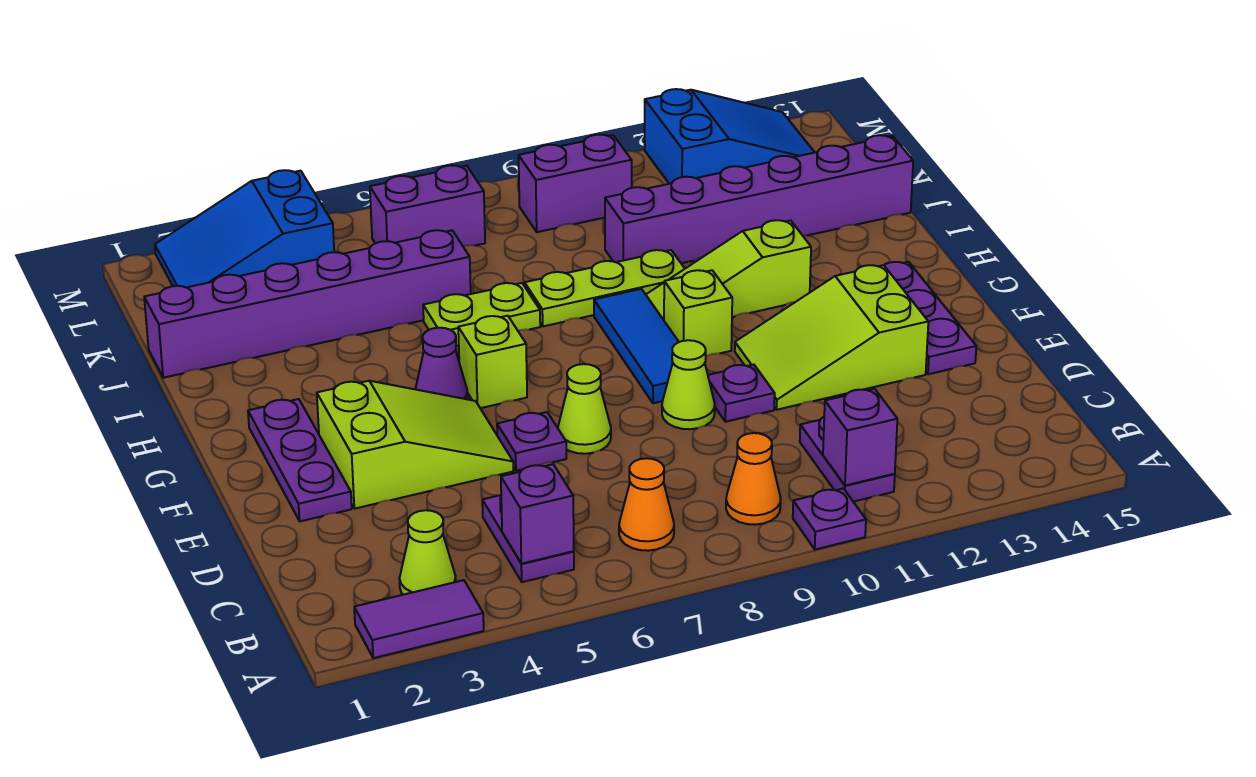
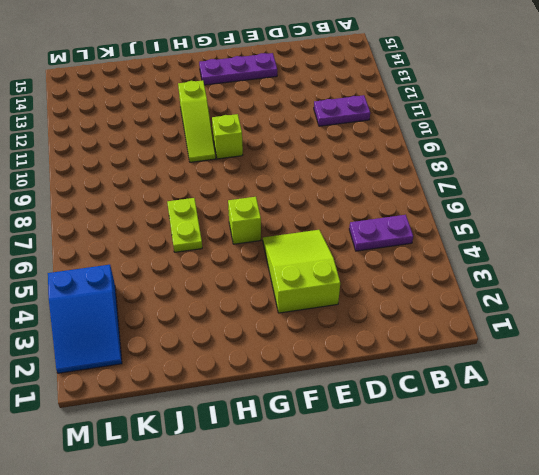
none -> purple 1x2 tile [354,580,484,658]
none -> purple 1x1 plate [793,488,866,549]
none -> lime 1x1 cone [400,510,456,595]
none -> orange 1x1 cone [619,458,674,551]

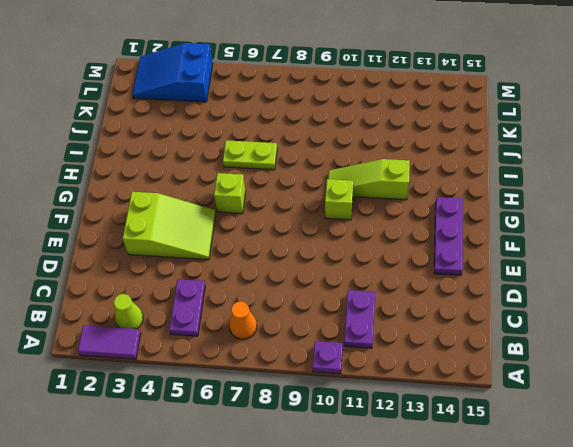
none -> orange 1x1 cone [726,433,781,525]
none -> purple 1x3 plate [248,399,352,521]
none -> purple 1x1 plate [497,412,566,471]
none -> lime 1x1 cone [558,364,611,454]

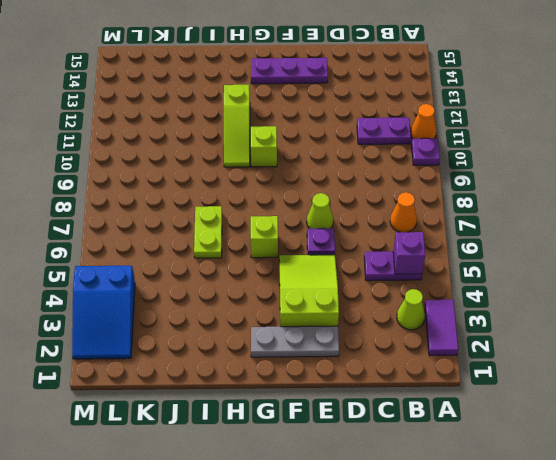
orange 1x1 cone [411,104,436,139] -> orange 1x1 cone moved to [726,433,781,525]
grey 1x3 plate [251,326,339,357] -> purple 1x3 plate [248,399,352,521]
none -> lime 1x1 cone [662,340,715,429]
none -> purple 1x1 plate [708,364,775,422]
none -> lime 2x3 slope [735,265,928,410]
none -> blue 1x3 tile [594,289,679,403]

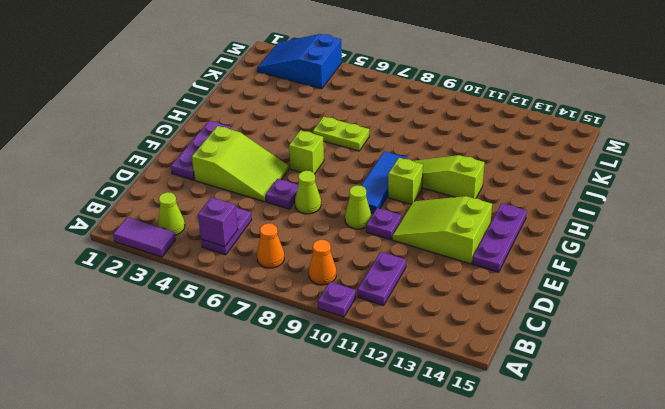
none -> purple 1x1 cone [416,328,468,399]
none -> lime 1x3 plate [525,250,685,326]
none -> purple 1x6 brick [144,230,471,378]
none -> purple 1x6 brick [605,135,913,263]

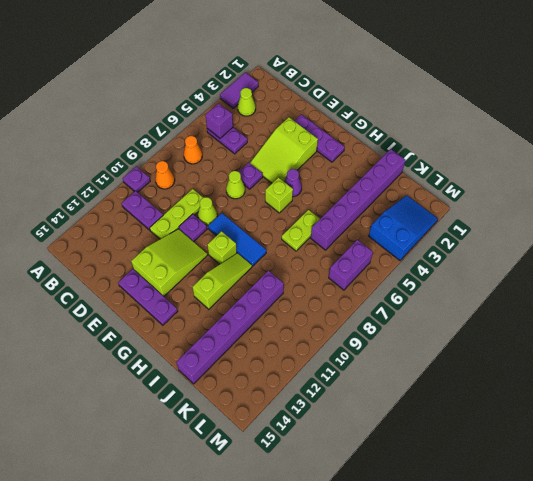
lime 1x3 plate [150,189,203,239] -> lime 1x3 plate moved to [525,250,685,326]
none -> purple 1x2 brick [519,135,632,232]
none -> blue 2x3 slope [645,89,815,184]
none -> purple 1x1 brick [823,389,897,486]

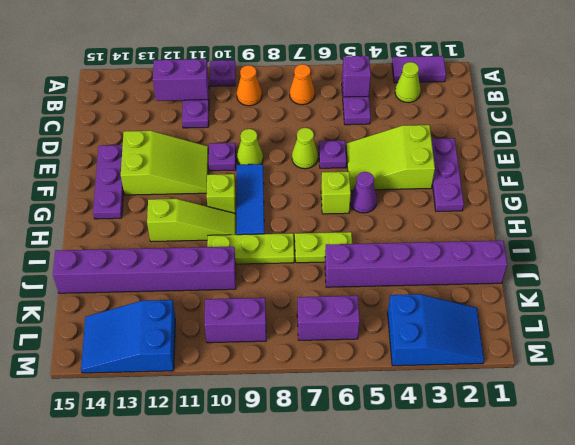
purple 1x2 brick [153,59,209,101] -> purple 1x1 brick [823,389,897,486]

